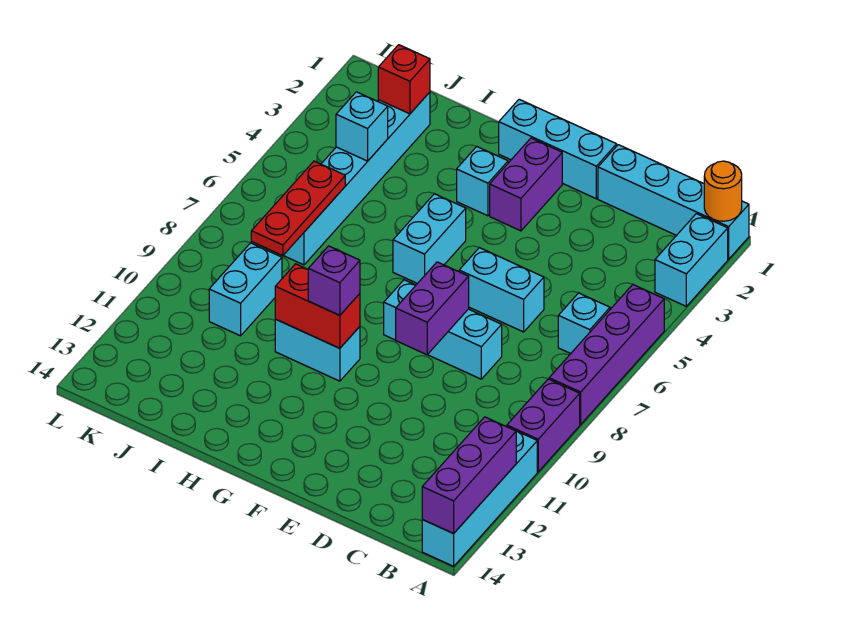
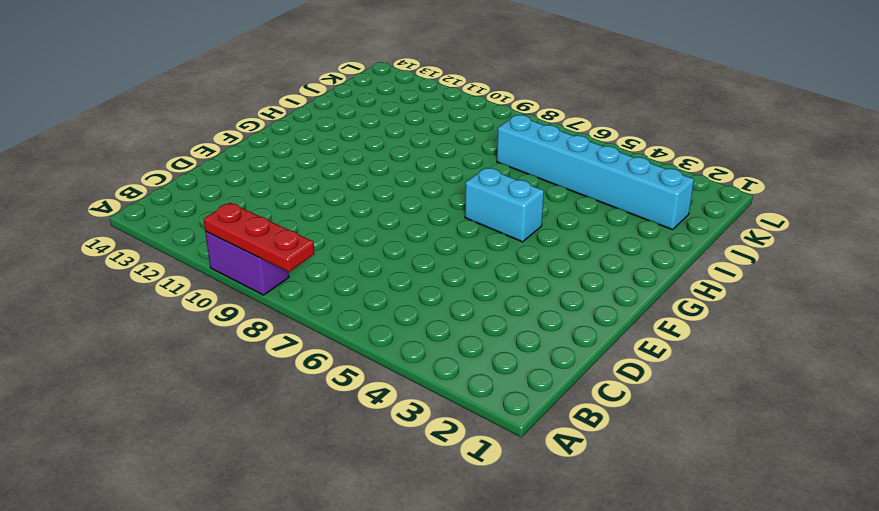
red 1x3 plate [204,203,315,272] -> red 1x3 plate moved to [251,161,345,256]
none -> cyan 1x4 brick [598,145,749,259]
none -> cyan 1x2 brick [655,214,728,306]
none -> purple 1x4 brick [549,285,664,425]

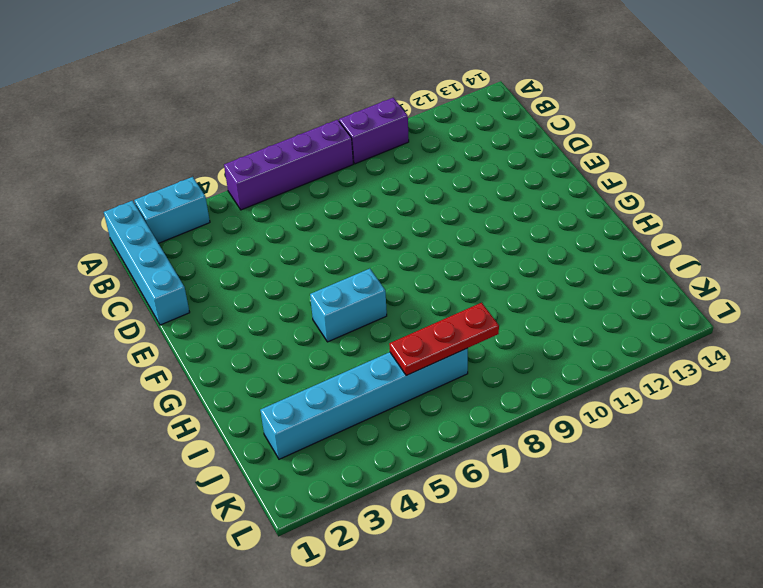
none -> cyan 1x4 brick [422,426,537,566]
none -> cyan 1x1 brick [558,293,610,354]
none -> cyan 1x2 brick [459,248,544,332]

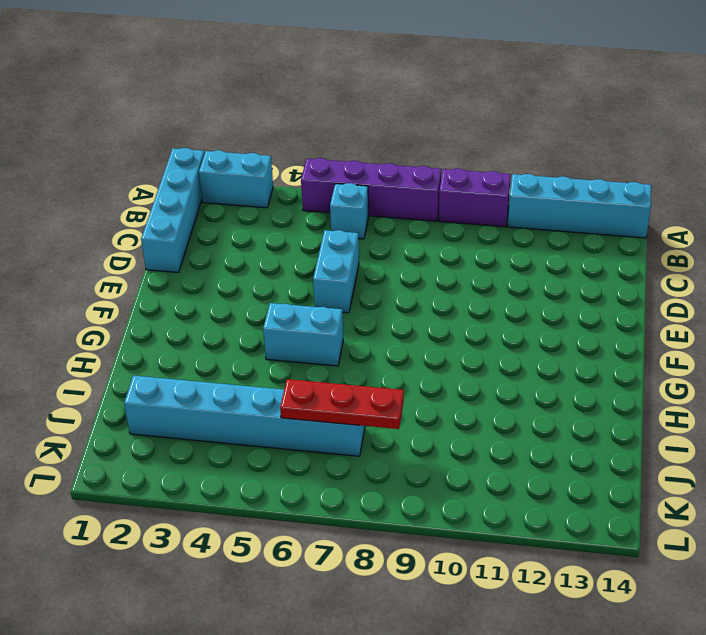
none -> cyan 1x3 brick [384,280,502,379]
none -> cyan 1x3 brick [499,99,617,199]
none -> purple 1x2 brick [490,138,562,231]

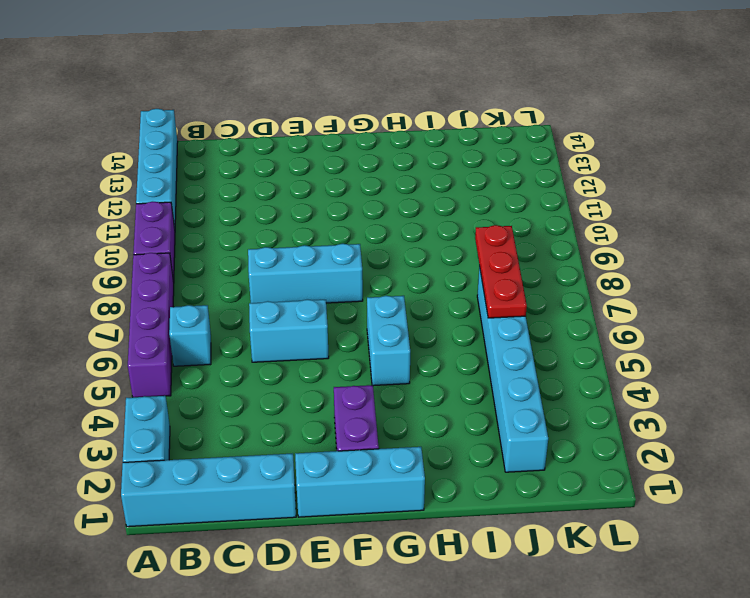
none -> cyan 1x1 brick [457,147,508,216]
none -> cyan 1x2 brick [275,319,360,381]
none -> cyan 1x2 brick [209,243,282,336]

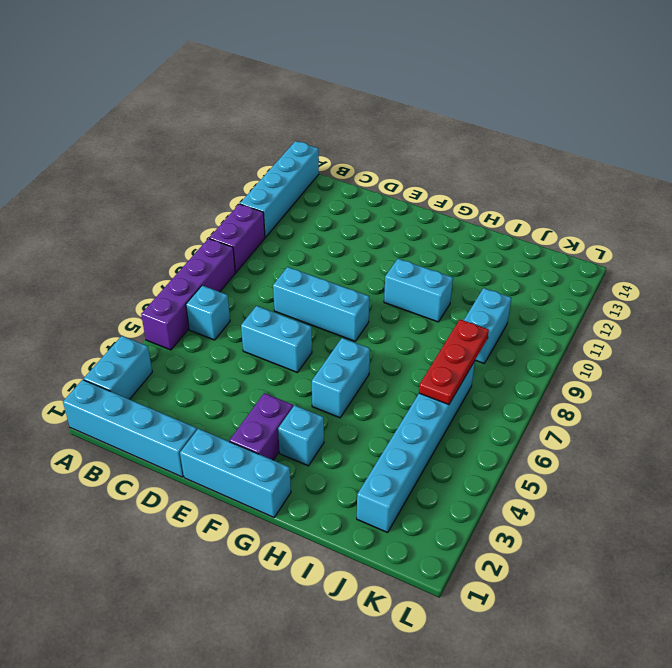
none -> orange 1x1 round brick [704,161,742,221]
none -> purple 1x3 brick [422,417,516,533]
none -> purple 1x2 brick [396,262,469,355]

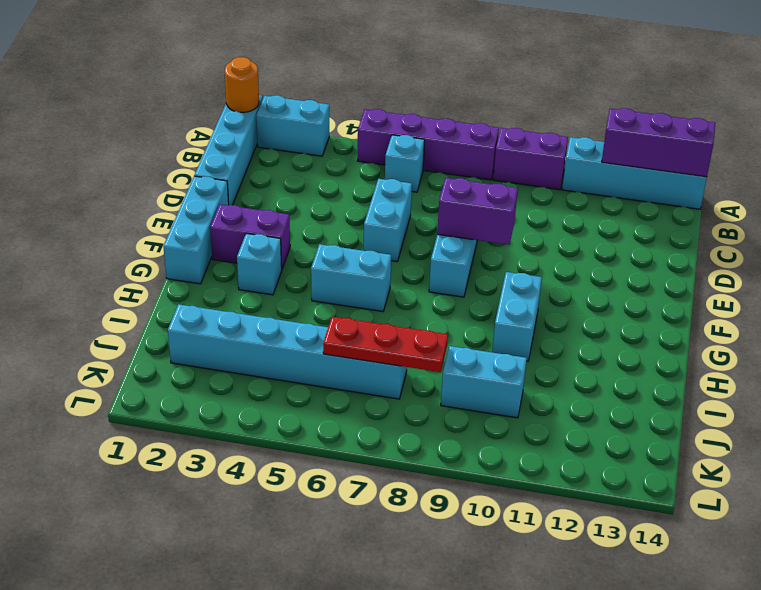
none -> red 1x2 brick [275,264,360,348]
none -> red 1x1 brick [378,45,430,114]
none -> cyan 1x1 brick [336,92,388,161]

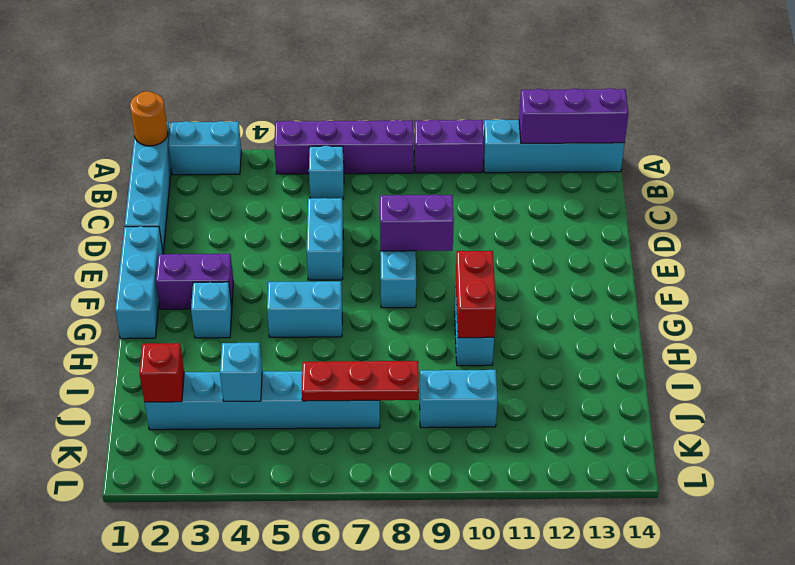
none -> purple 1x1 brick [308,246,360,315]

